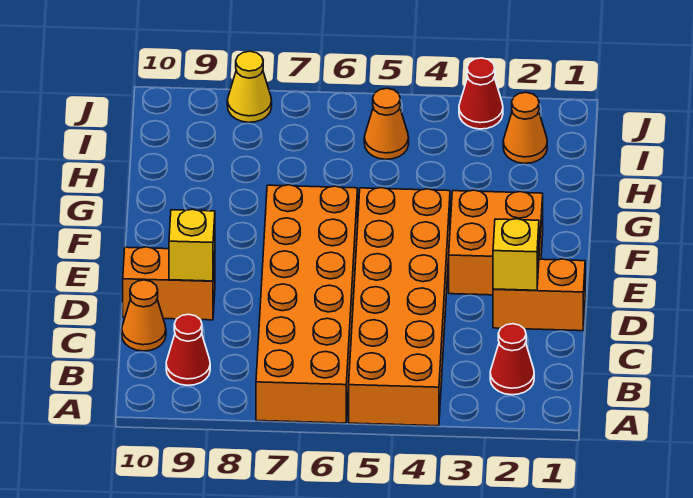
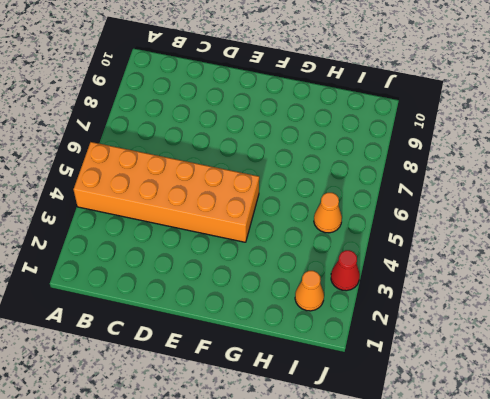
none -> orange 2x6 brick [256,185,358,423]
none -> red 1x1 cone [490,324,534,395]
none -> red 1x1 cone [166,314,210,385]

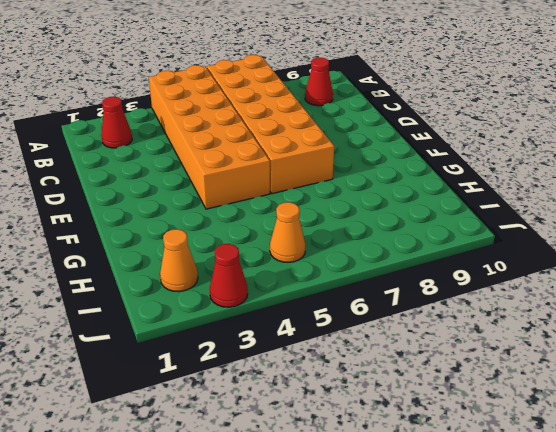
none -> orange 1x1 cone [122,280,166,351]
none -> orange 1x2 brick [493,259,585,331]
none -> orange 1x2 brick [123,247,215,320]

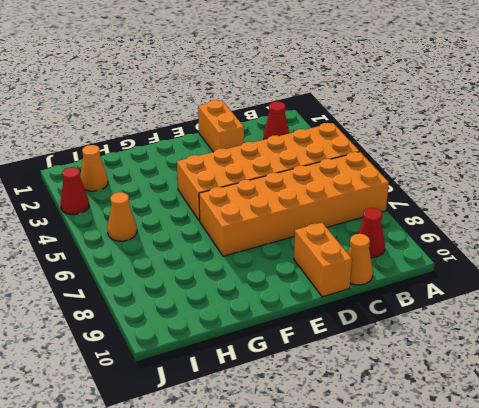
none -> orange 2x2 brick [449,190,543,295]
none -> yellow 1x1 cone [227,51,272,122]
none -> yellow 1x1 brick [493,219,539,290]

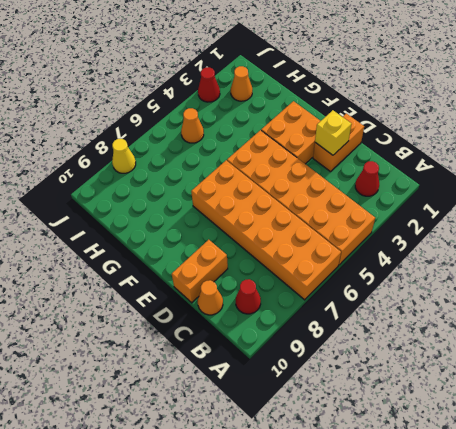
none -> yellow 1x1 brick [169,209,215,281]

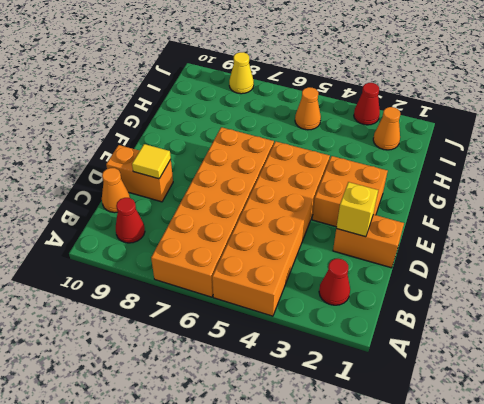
yellow 1x1 tile [132,144,171,179] -> yellow 1x1 brick [169,209,215,281]

